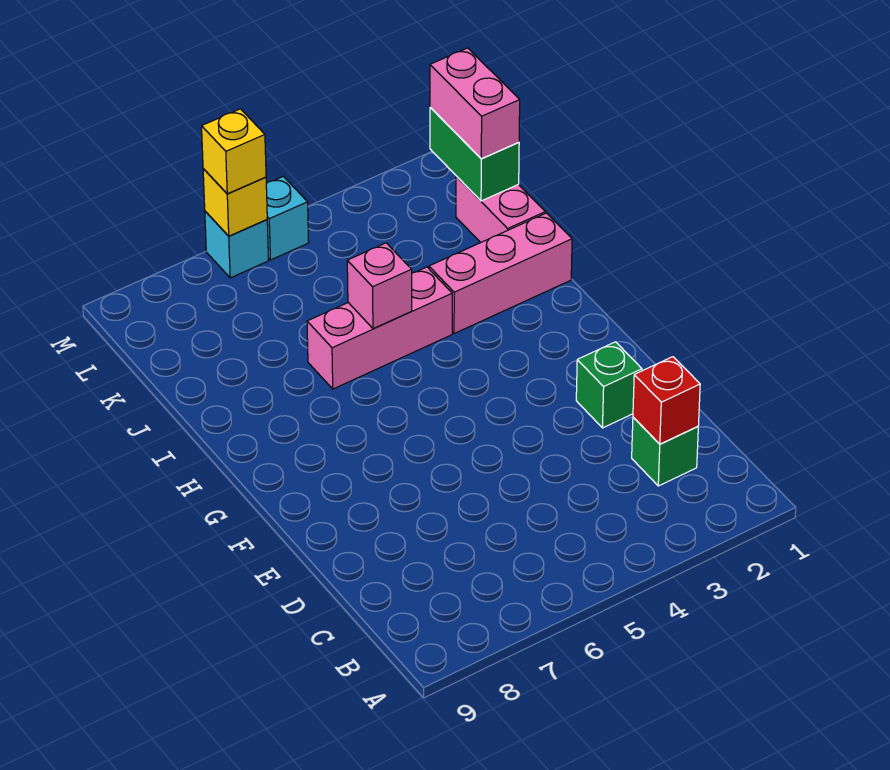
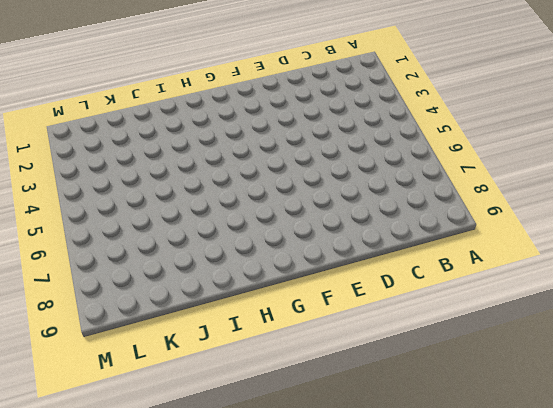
none -> green 1x1 brick [632,417,698,486]
none -> green 1x1 brick [576,342,642,428]
none -> pink 1x3 brick [429,213,572,334]

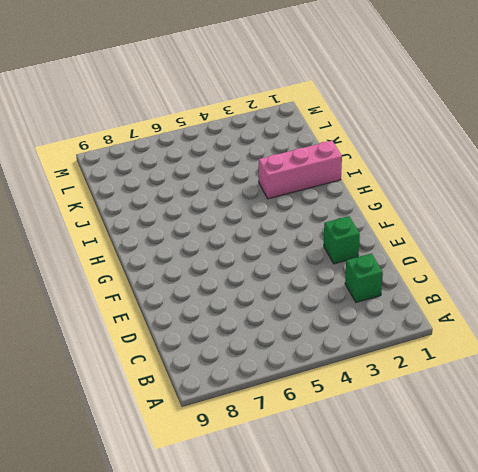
none -> pink 1x3 brick [307,267,452,389]
none -> pink 1x2 brick [456,176,545,243]
none -> cyan 1x1 brick [266,176,309,260]

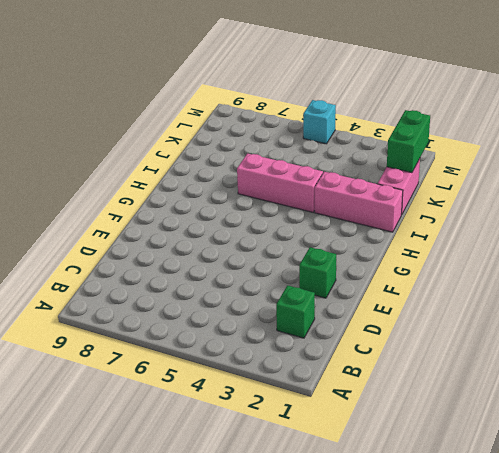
none -> cyan 1x1 brick [205,211,269,278]
none -> red 1x1 brick [633,357,700,444]
none -> pink 1x1 brick [347,243,412,329]

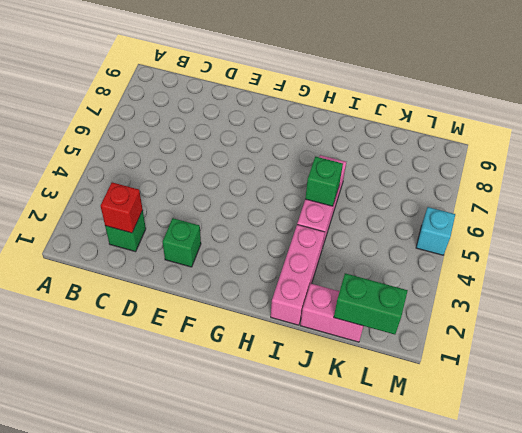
green 1x1 brick [305,156,343,206] -> pink 1x1 brick [347,243,412,329]
none -> cyan 1x1 brick [205,211,269,278]
none -> yellow 1x1 brick [203,169,267,236]
none -> pink 1x2 brick [430,48,520,159]

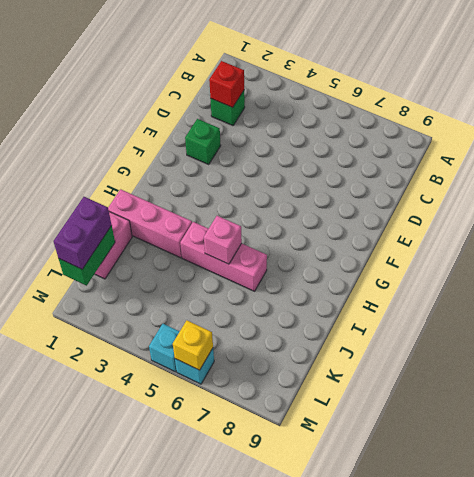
purple 1x2 brick [53,197,111,269] -> pink 1x2 brick [430,48,520,159]
none -> yellow 1x1 brick [202,109,266,194]

